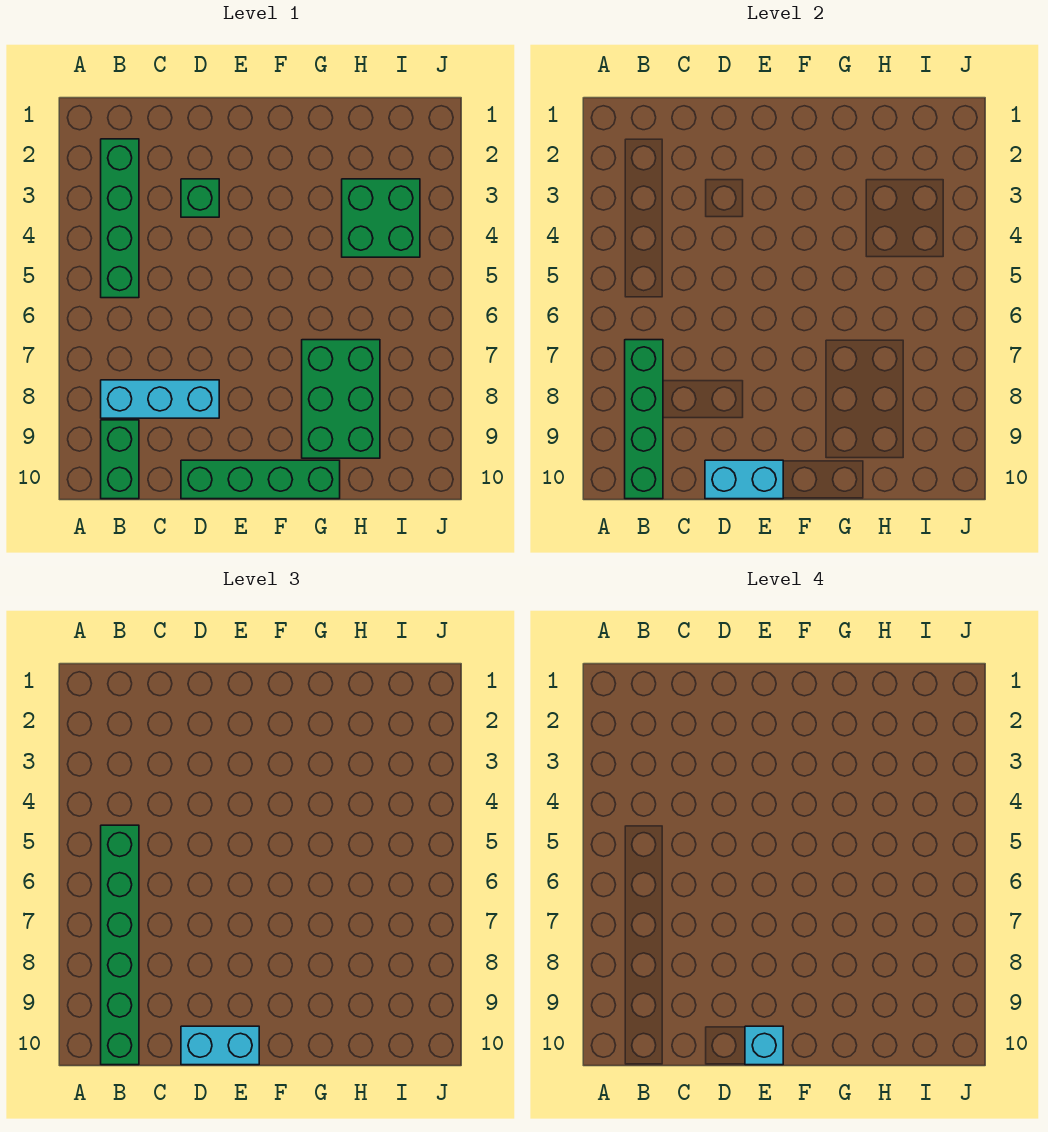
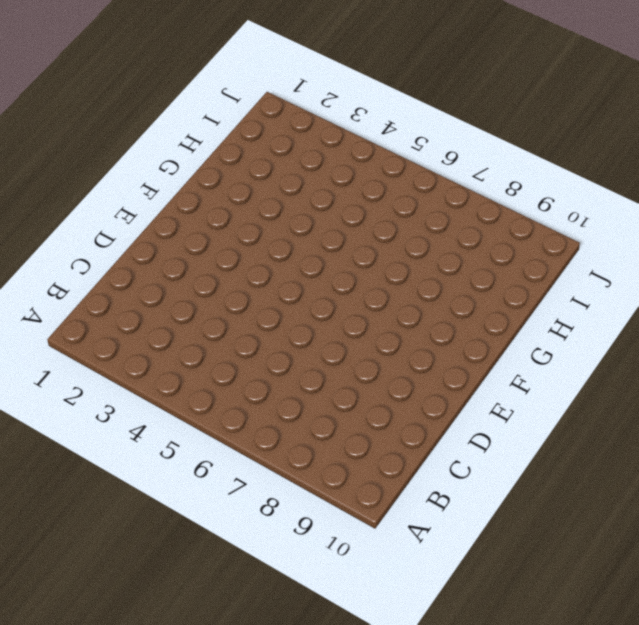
none -> green 1x4 brick [101,139,139,298]
none -> cyan 1x3 brick [101,380,219,418]
none -> green 1x2 brick [101,420,139,499]

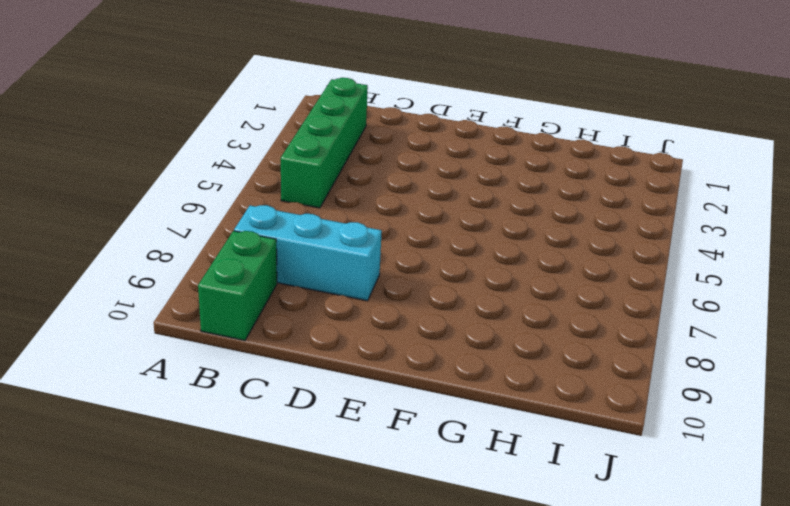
none -> green 1x1 brick [181,179,219,217]
none -> green 1x4 brick [181,460,340,499]
none -> green 2x3 brick [302,340,380,458]

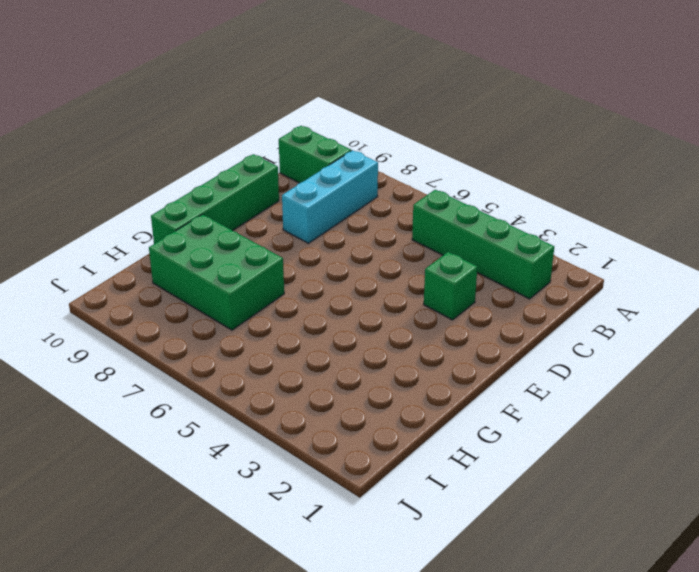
none -> green 2x2 brick [342,179,420,257]
none -> green 1x4 brick [625,340,663,499]
none -> cyan 1x2 brick [705,460,783,499]

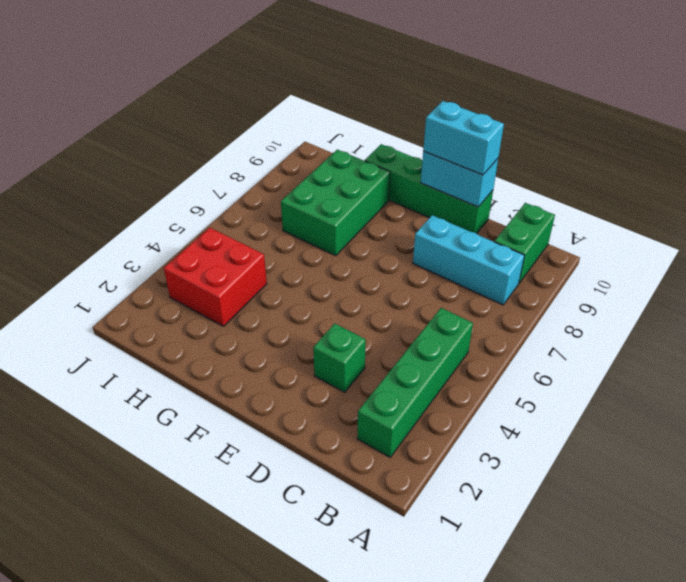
red 2x2 brick [164,228,267,326] -> green 2x2 brick [342,179,420,257]
none -> green 1x4 brick [625,340,663,499]
none -> green 1x6 brick [101,825,139,1065]
none -> cyan 1x1 brick [745,1026,783,1065]

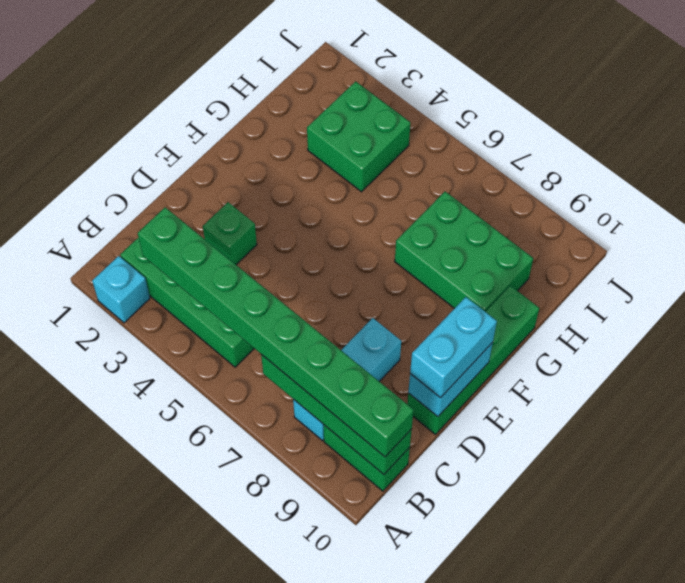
cyan 1x1 brick [92,256,150,323] -> cyan 1x1 brick moved to [745,1026,783,1065]
green 1x8 brick [138,207,414,457] -> green 1x6 brick [101,825,139,1065]

